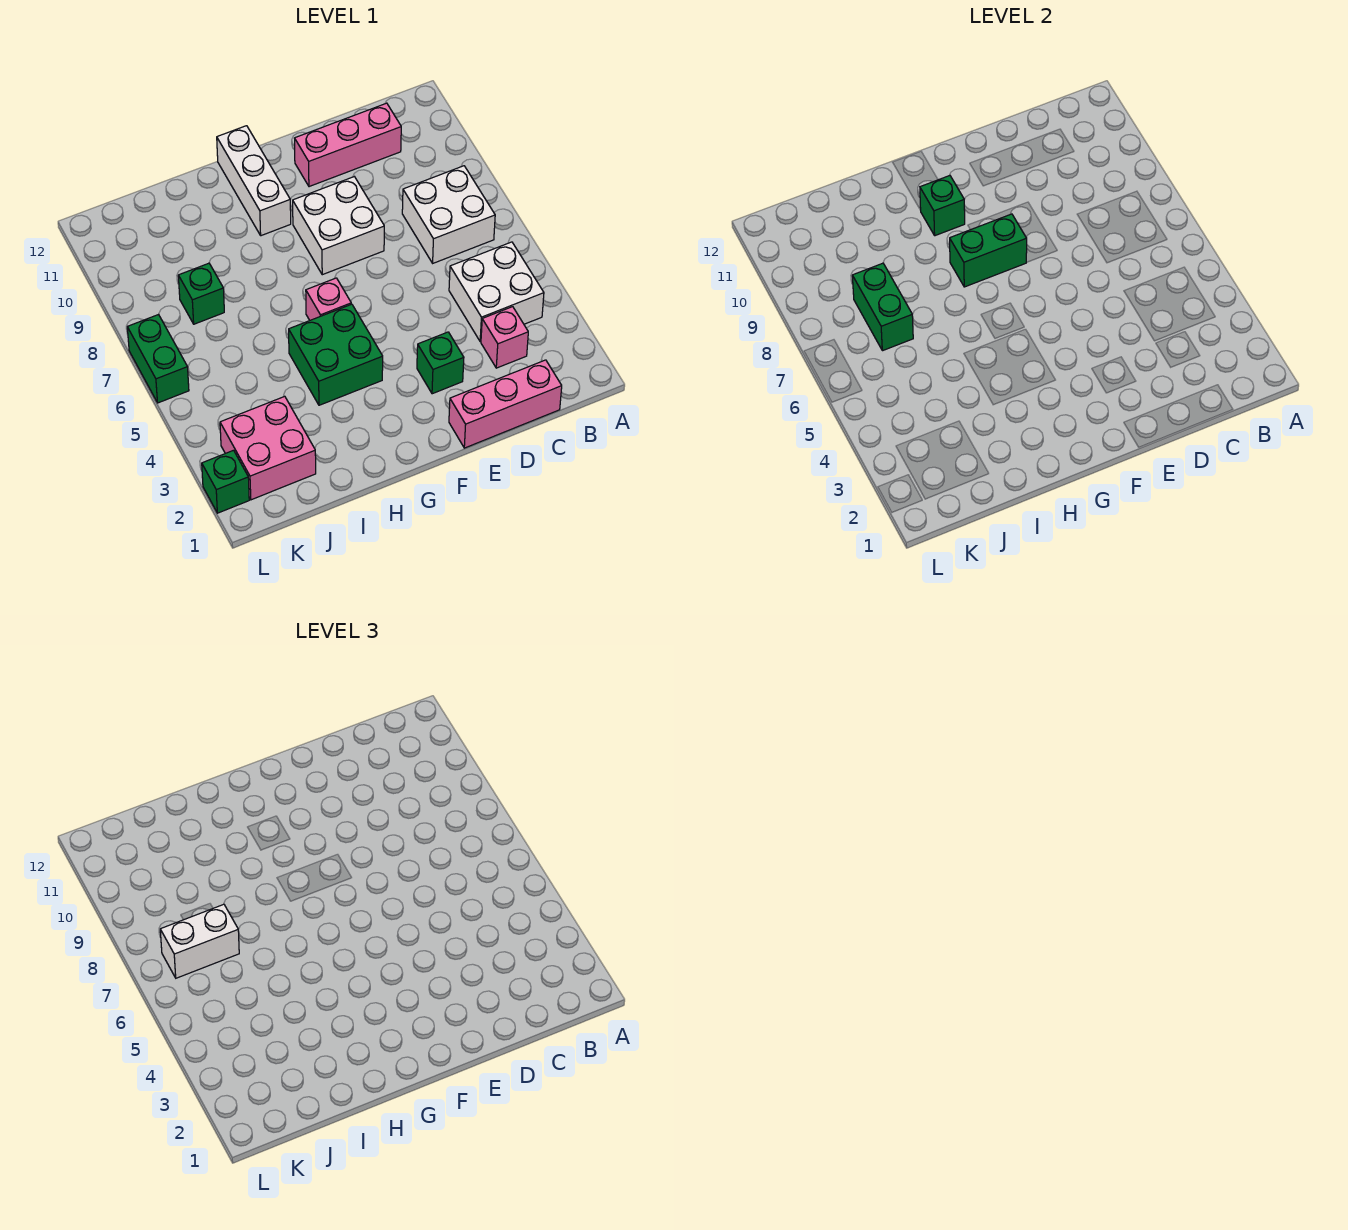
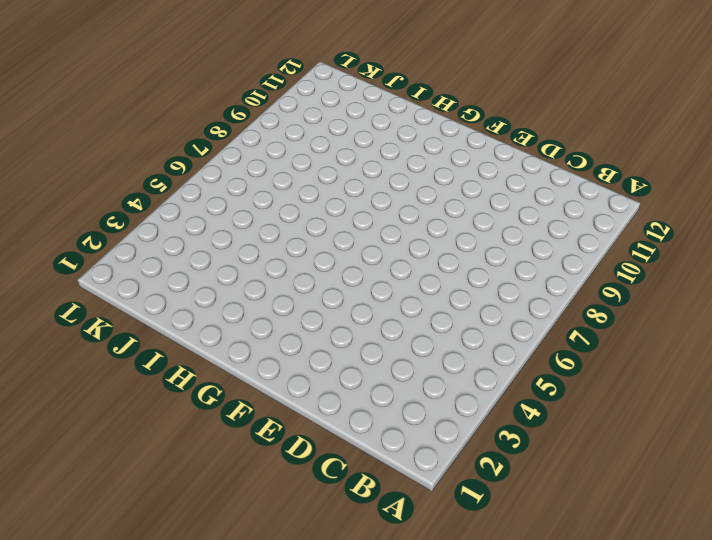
none -> white 2x2 brick [449,242,544,342]
none -> white 2x2 brick [402,166,495,263]
none -> pink 1x3 brick [449,360,562,448]

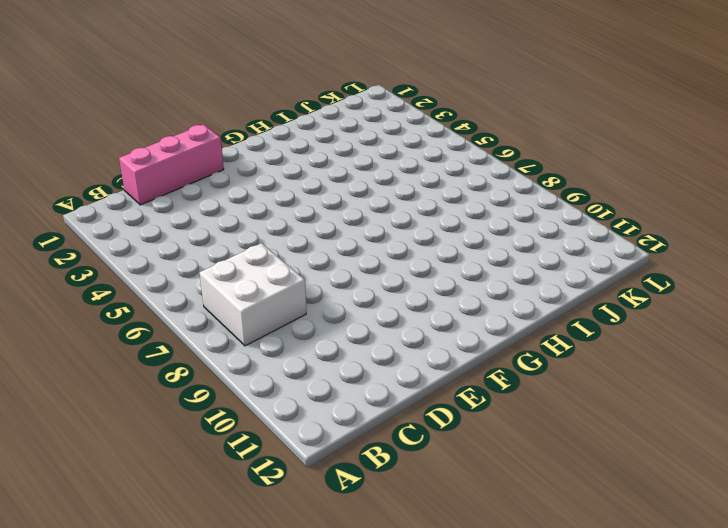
none -> white 2x2 brick [449,242,544,342]
none -> pink 1x1 brick [481,307,528,368]
none -> pink 1x3 brick [295,103,401,187]

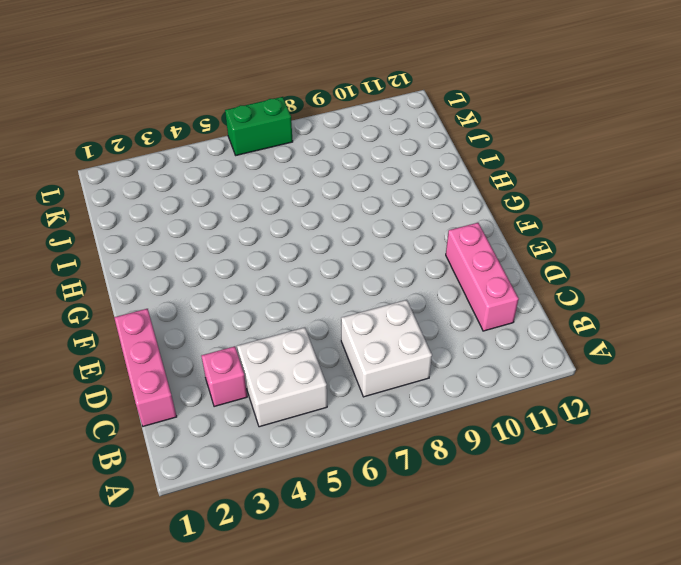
none -> green 1x1 brick [417,332,464,394]
none -> white 2x2 brick [293,177,384,275]
none -> green 2x2 brick [289,304,383,405]

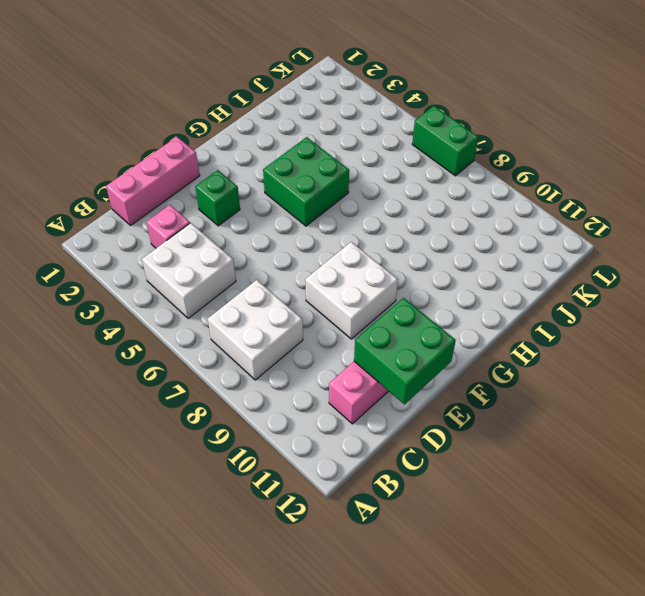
green 2x2 brick [354,298,456,404] -> none
none -> pink 1x1 brick [306,278,351,320]
none -> white 1x3 brick [217,126,291,236]
none -> pink 2x2 brick [220,396,316,500]

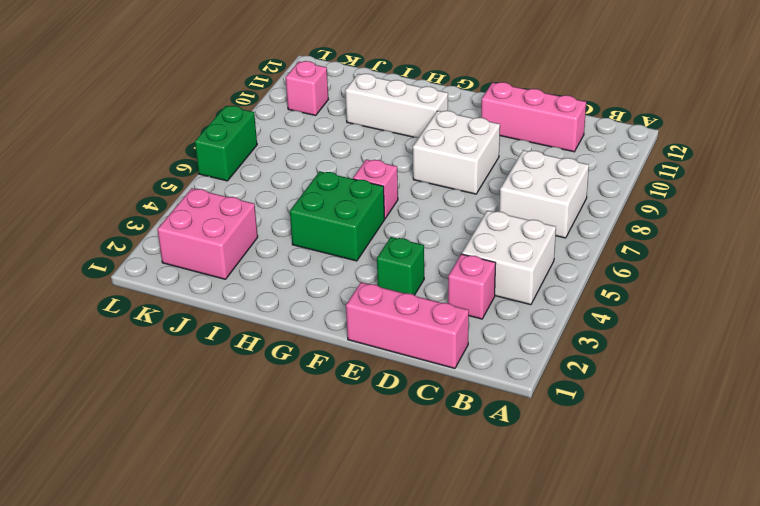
white 1x3 brick [345,74,448,138] -> white 1x3 brick turned to [217,126,291,236]
pink 1x1 brick [286,61,328,115] -> none
none -> green 1x1 brick [178,263,224,324]
none -> green 1x1 brick [202,450,249,513]
none -> green 1x2 brick [950,214,1027,287]

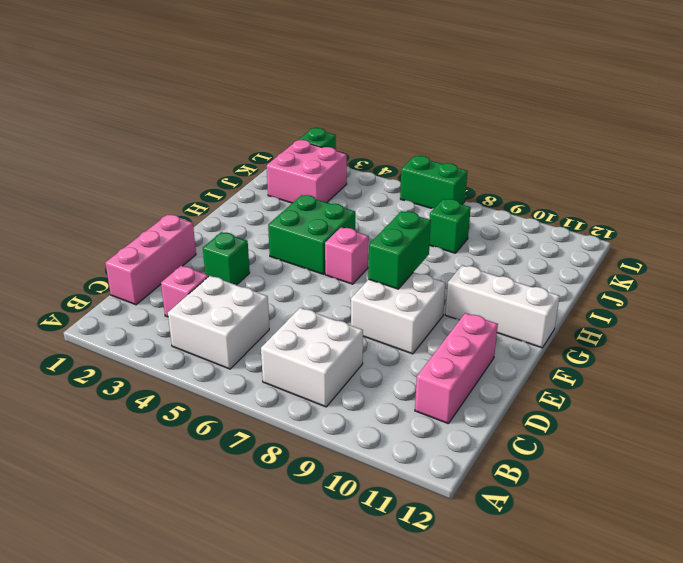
none -> green 1x1 brick [920,175,965,236]
none -> green 1x2 brick [852,263,913,351]
none -> white 1x2 brick [160,904,239,978]

